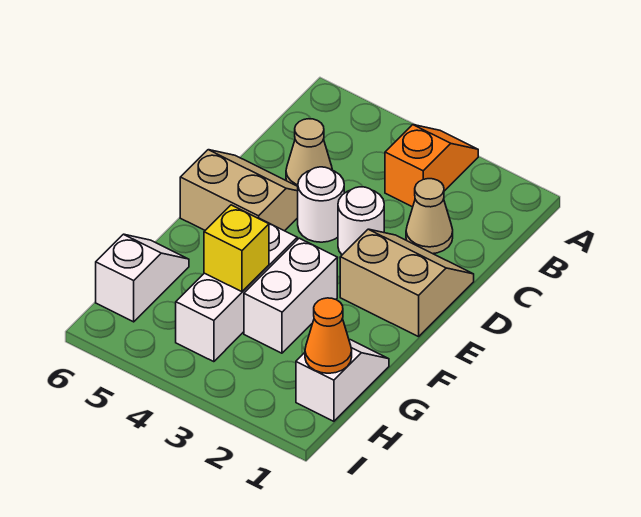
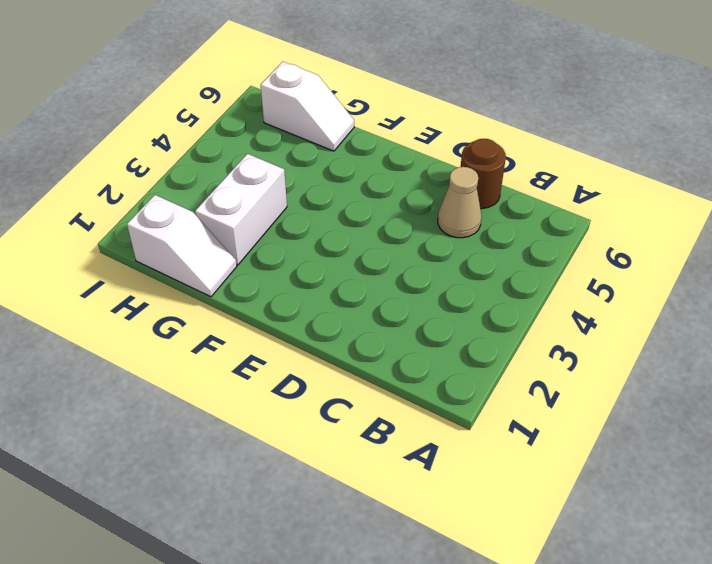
brown 1x1 round brick [461,139,506,209] -> none
white 1x2 brick [195,154,287,265] -> white 1x2 brick turned to [244,238,337,353]
none -> orange 1x2 slope [385,125,478,207]
none -> tan 1x1 cone [406,179,453,254]
none -> tan 2x2 slope [340,229,474,337]

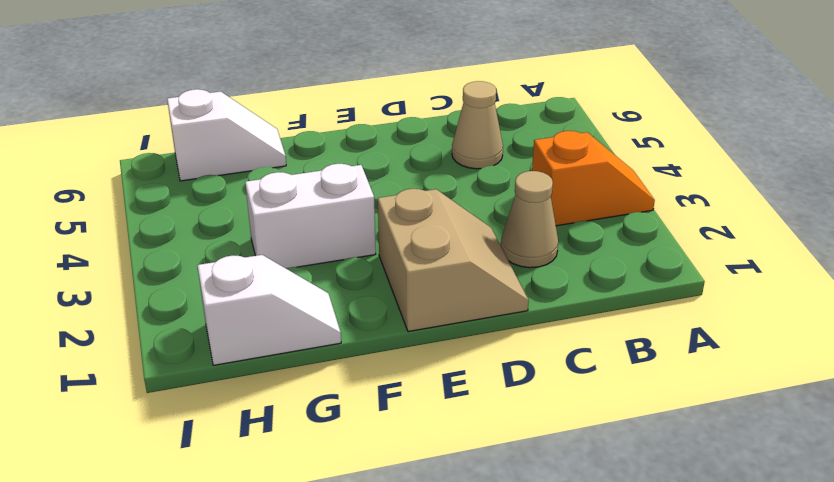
none -> white 1x1 round brick [338,187,384,255]
none -> white 1x1 round brick [298,167,344,242]
none -> tan 2x2 slope [180,150,298,231]

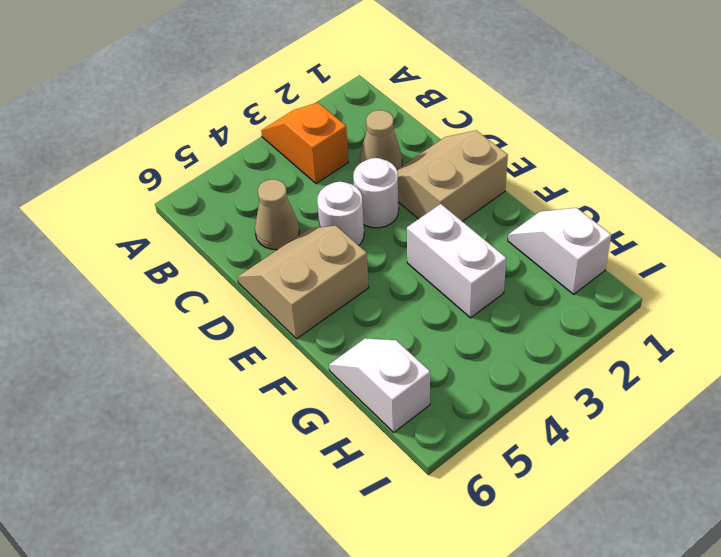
none -> white 1x3 brick [176,218,297,362]
none -> yellow 1x1 brick [204,205,269,292]
none -> orange 1x1 cone [305,298,352,373]

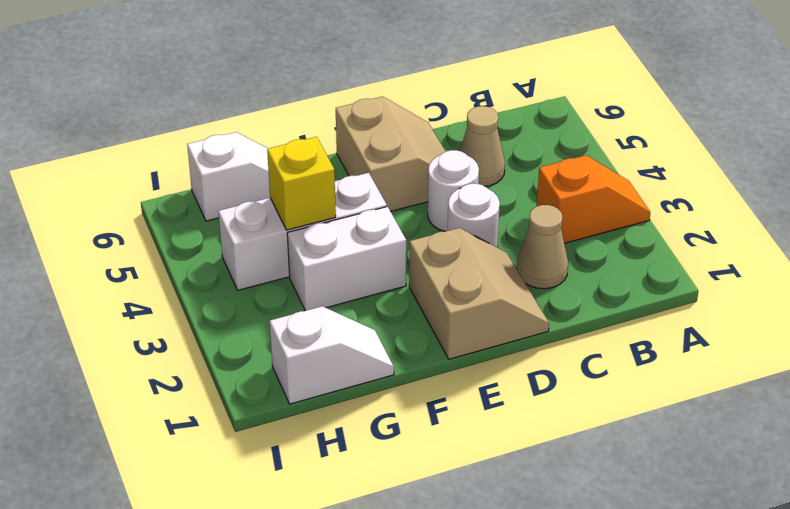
none -> orange 1x1 cone [305,298,352,373]

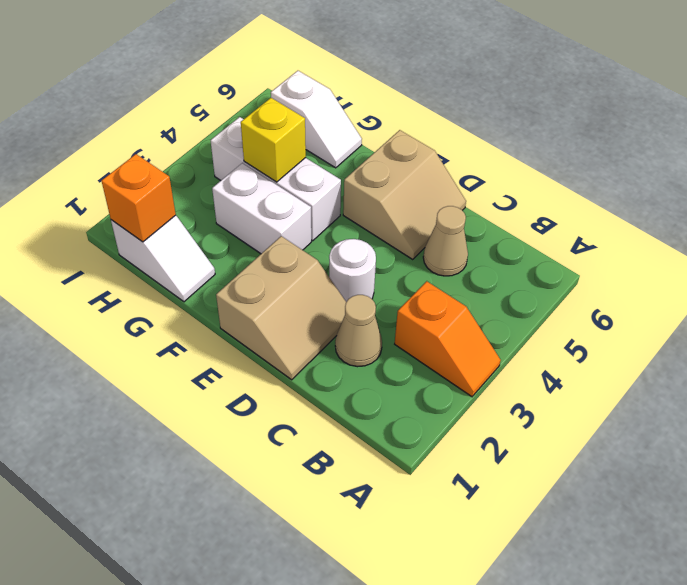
orange 1x1 brick [102,154,176,242] -> orange 1x1 cone [305,298,352,373]
none -> white 1x1 round brick [298,167,344,242]

